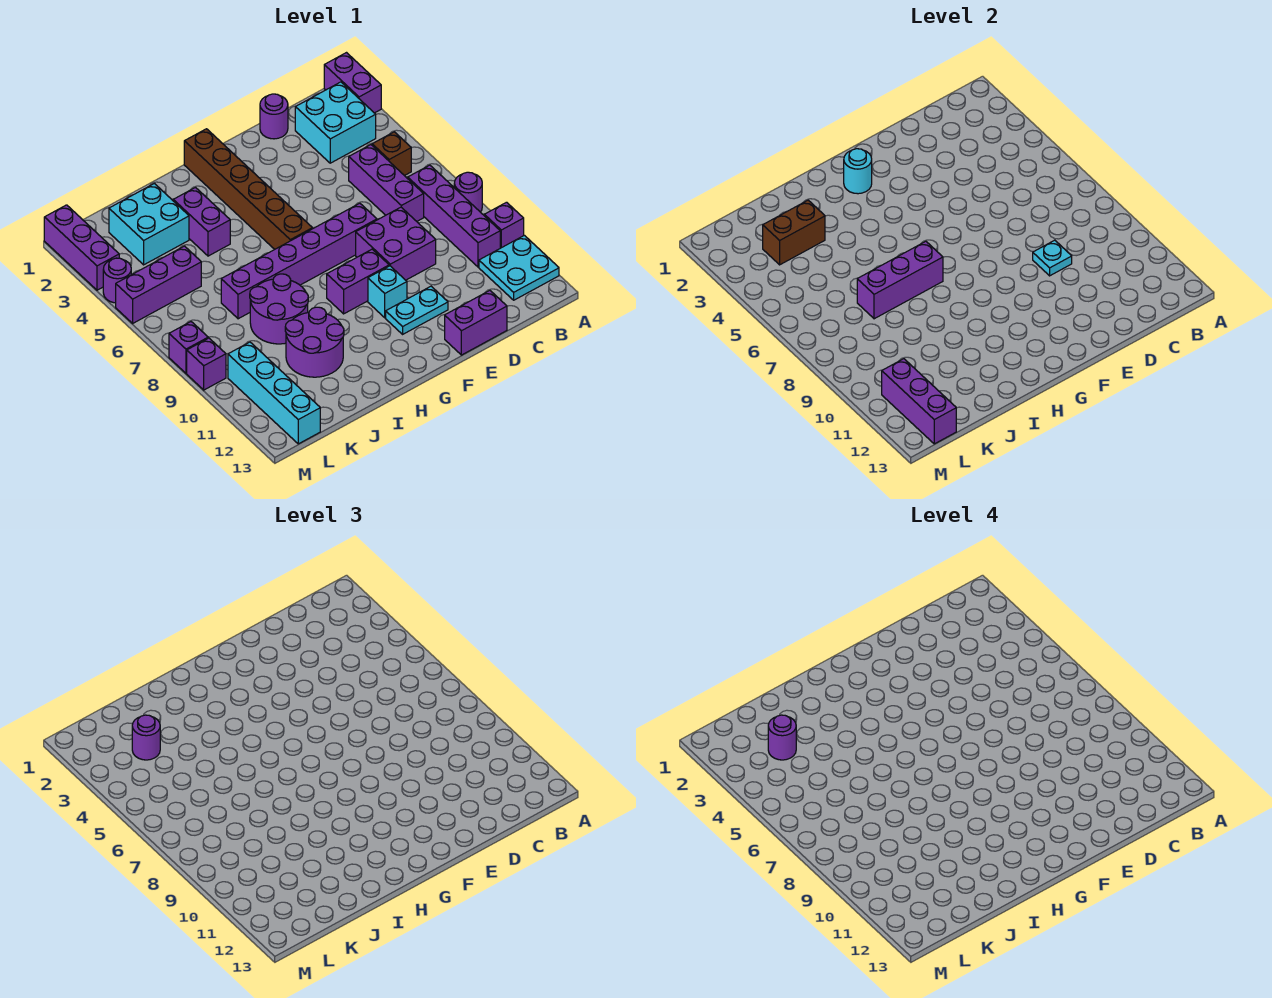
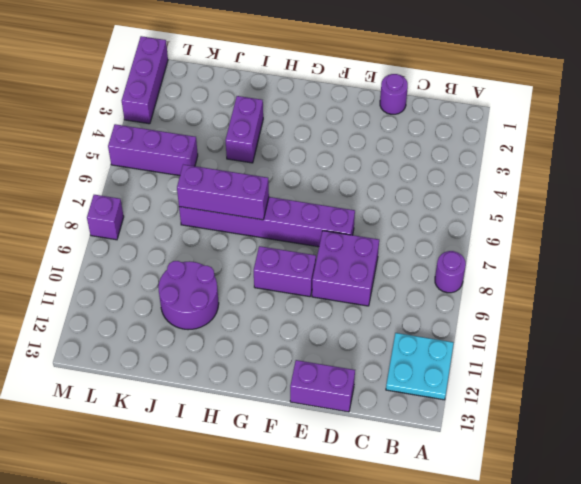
none -> purple 1x2 brick [324,53,381,113]
none -> purple 1x1 brick [484,202,524,248]
none -> cyan 2x2 brick [295,82,376,163]
none -> brown 1x1 brick [372,132,411,176]

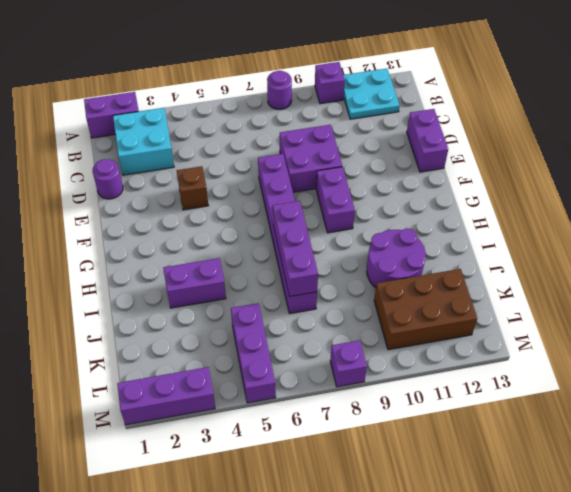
brown 1x1 brick [177,166,209,210] -> brown 1x1 brick moved to [372,132,411,176]
brown 2x3 brick [374,269,477,350] -> cyan 1x4 brick [228,342,320,444]
none -> purple 1x4 brick [408,165,500,267]
none -> purple 1x3 brick [349,145,424,221]
none -> cyan 1x2 plate [386,286,448,334]
none -> cyan 1x1 brick [368,266,407,318]

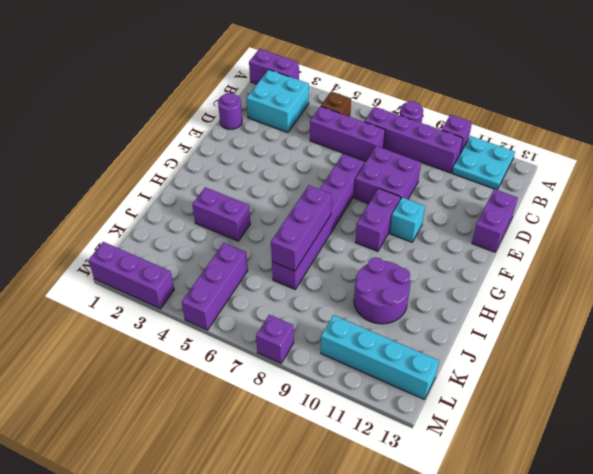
none -> cyan 1x2 plate [386,286,448,334]
none -> brown 1x6 brick [184,129,312,249]
none -> purple 2x2 round brick [250,274,308,344]
none -> cyan 2x2 brick [109,184,189,265]

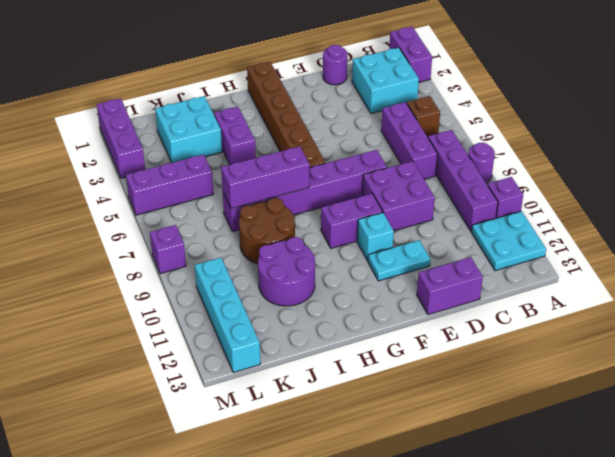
brown 2x2 round brick [239,198,295,264] -> purple 2x2 round brick [250,274,308,344]
none -> purple 1x1 round brick [103,258,131,303]
none -> purple 1x1 brick [187,338,226,390]
none -> cyan 1x1 plate [1033,240,1072,276]
none -> cyan 1x1 round brick [844,149,872,194]

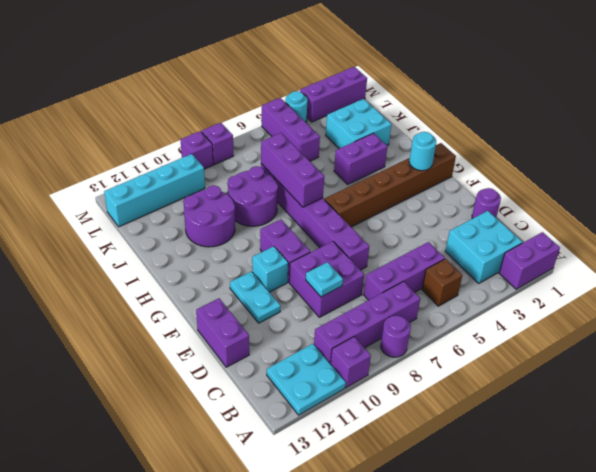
cyan 1x1 round brick [285,91,308,122] -> purple 1x1 round brick [103,258,131,303]
none -> brown 1x2 brick [763,200,825,265]
none -> purple 1x3 brick [882,359,956,444]
none -> purple 1x1 round brick [132,715,160,760]
none -> purple 1x1 round brick [768,715,796,760]

